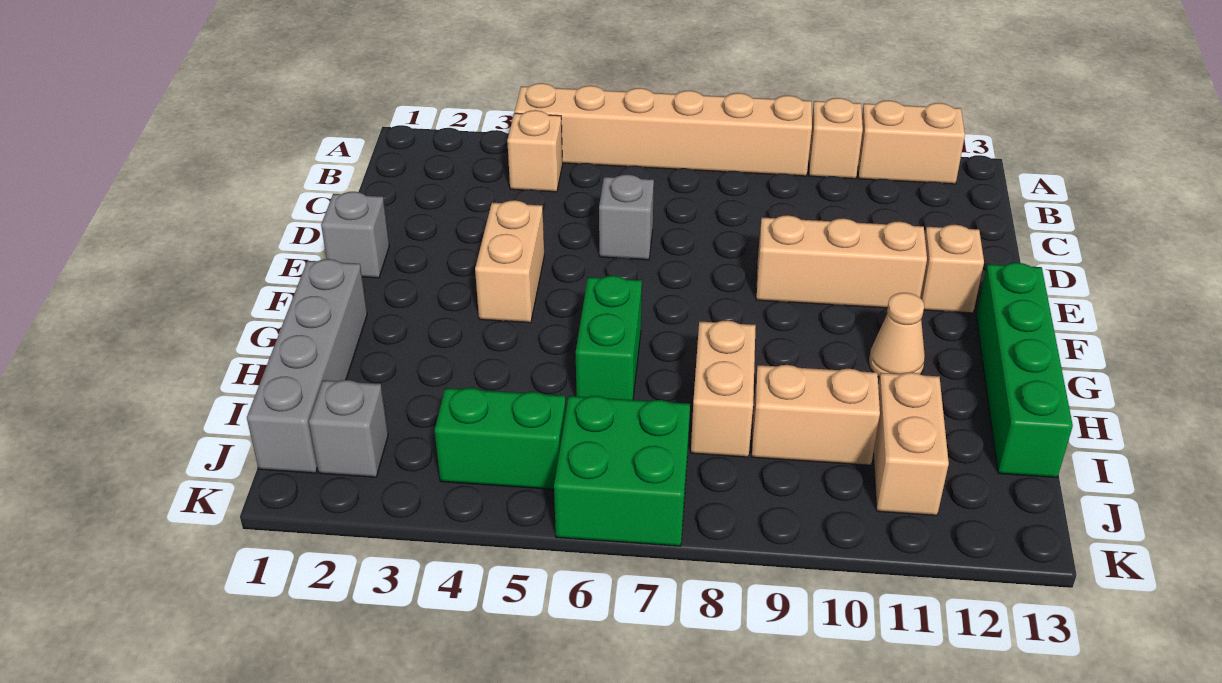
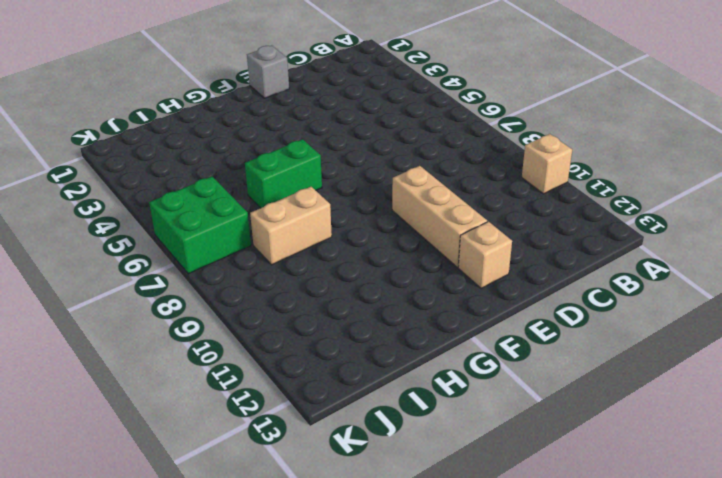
none -> tan 1x6 brick [514,83,812,176]
none -> tan 1x2 brick [858,101,965,184]
none -> tan 1x1 brick [507,110,563,192]

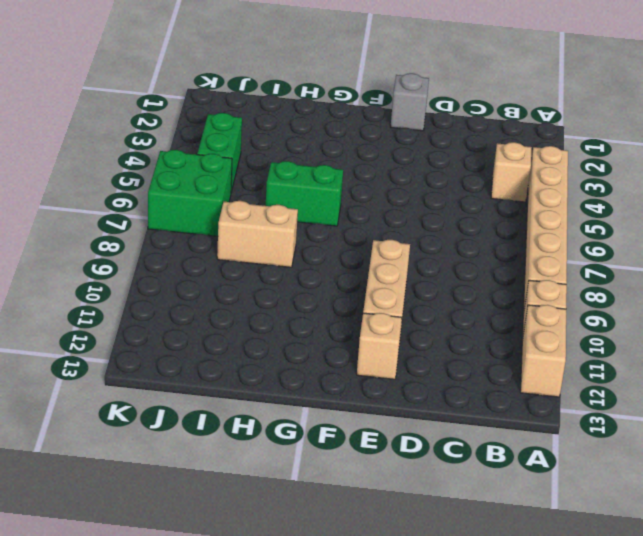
none -> grey 1x1 brick [599,174,654,260]
none -> tan 1x2 brick [475,200,544,323]
none -> green 1x4 brick [976,263,1073,477]

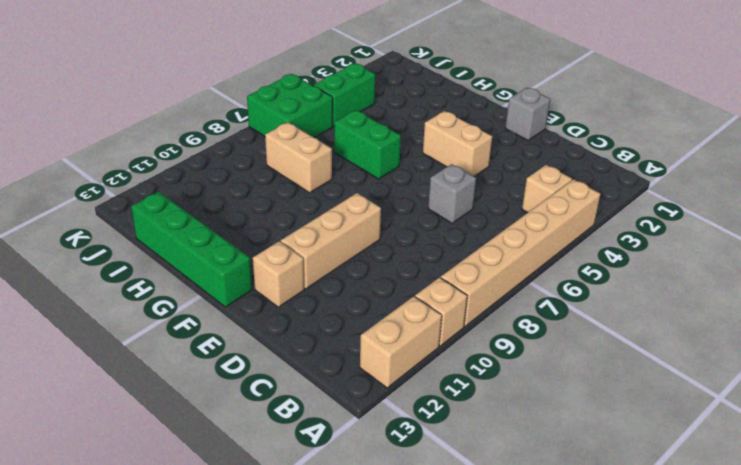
none -> grey 1x4 brick [247,259,367,473]
none -> tan 1x1 cone [869,293,925,378]
none -> tan 1x2 brick [752,365,880,465]

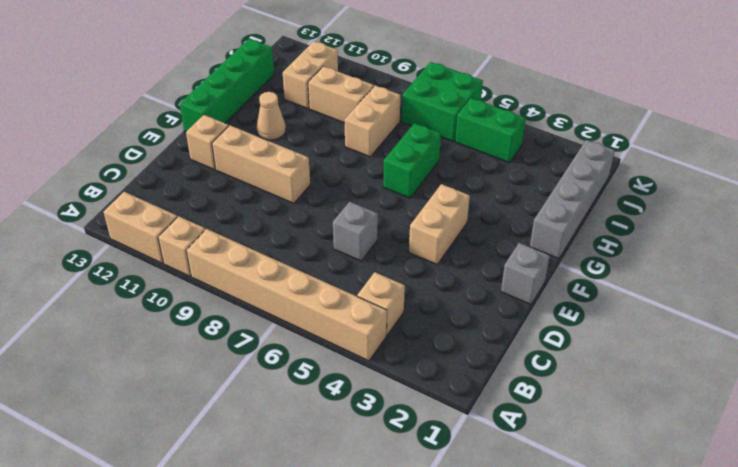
none -> grey 1x1 brick [309,380,388,477]

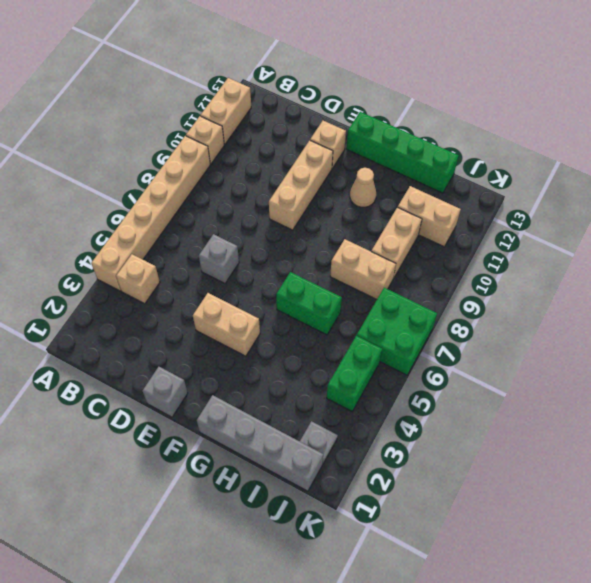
grey 1x1 plate [300,421,338,463] -> grey 1x1 brick [309,380,388,477]

